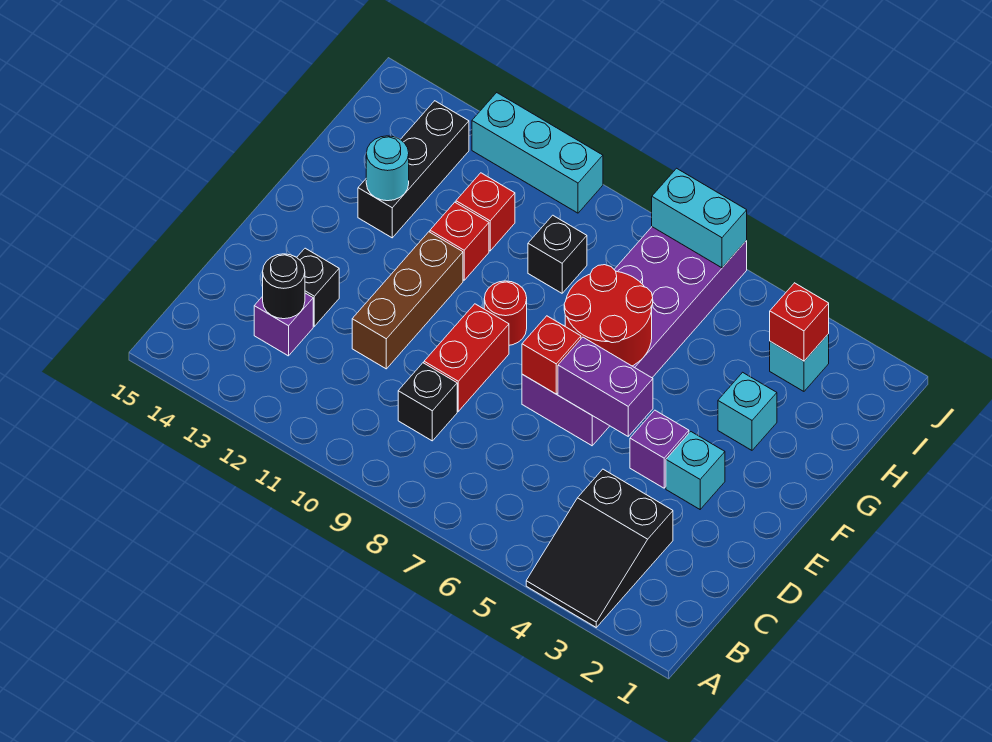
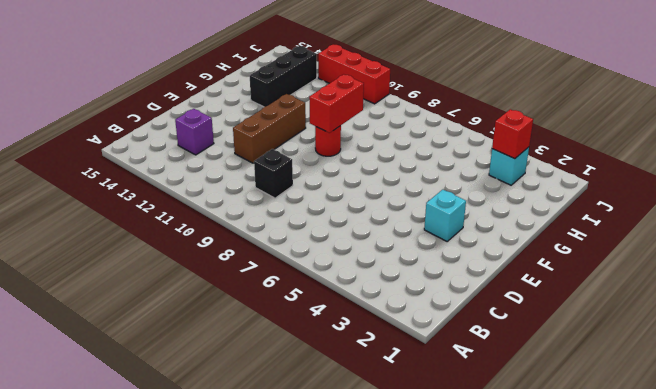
red 1x2 brick [309,74,364,133] -> red 1x2 brick moved to [424,304,509,411]
red 1x3 brick [318,45,390,104] -> cyan 1x3 brick [472,93,603,213]
none -> black 2x3 slope [526,469,673,627]
none -> black 1x1 brick [297,248,339,326]
none -> purple 1x1 brick [630,410,689,488]

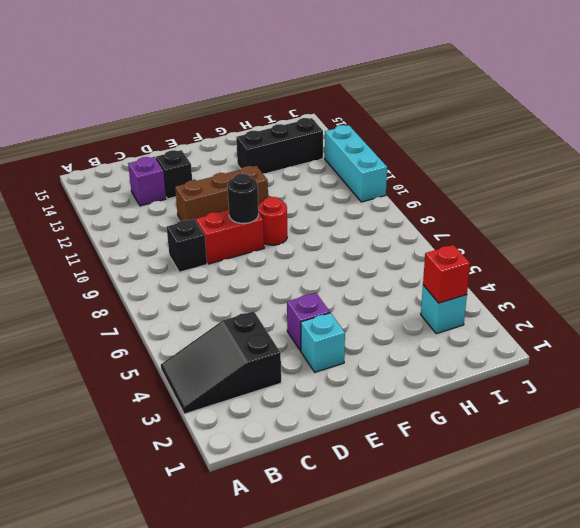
black 1x1 round brick [228,174,259,224] -> black 1x1 round brick moved to [263,254,305,319]
none -> purple 2x6 brick [522,227,747,446]
none -> cyan 1x1 brick [718,372,777,450]
none -> red 1x1 brick [430,202,489,280]

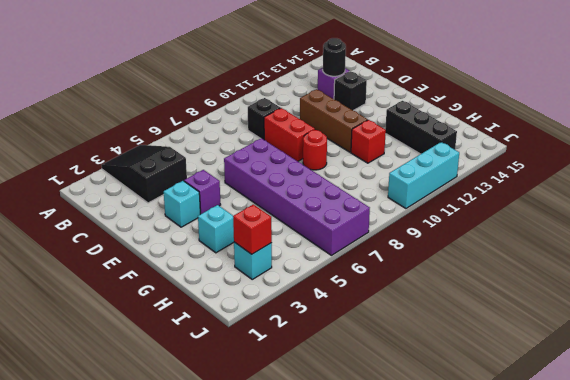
none -> black 1x1 brick [528,215,587,293]
none -> red 1x1 brick [456,173,515,251]
none -> purple 1x2 brick [558,337,653,436]

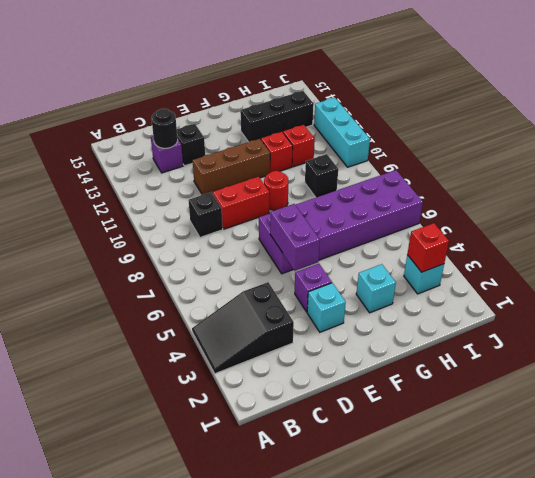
none -> red 1x1 brick [522,316,581,394]
none -> red 2x2 round brick [564,265,653,366]
none -> cyan 1x1 round brick [366,136,409,201]

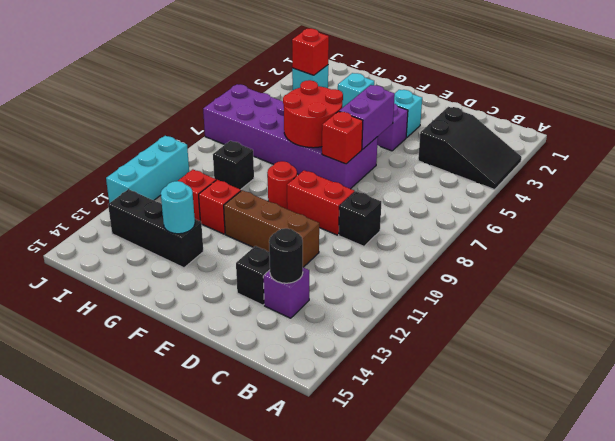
none -> cyan 1x2 brick [652,168,747,268]

